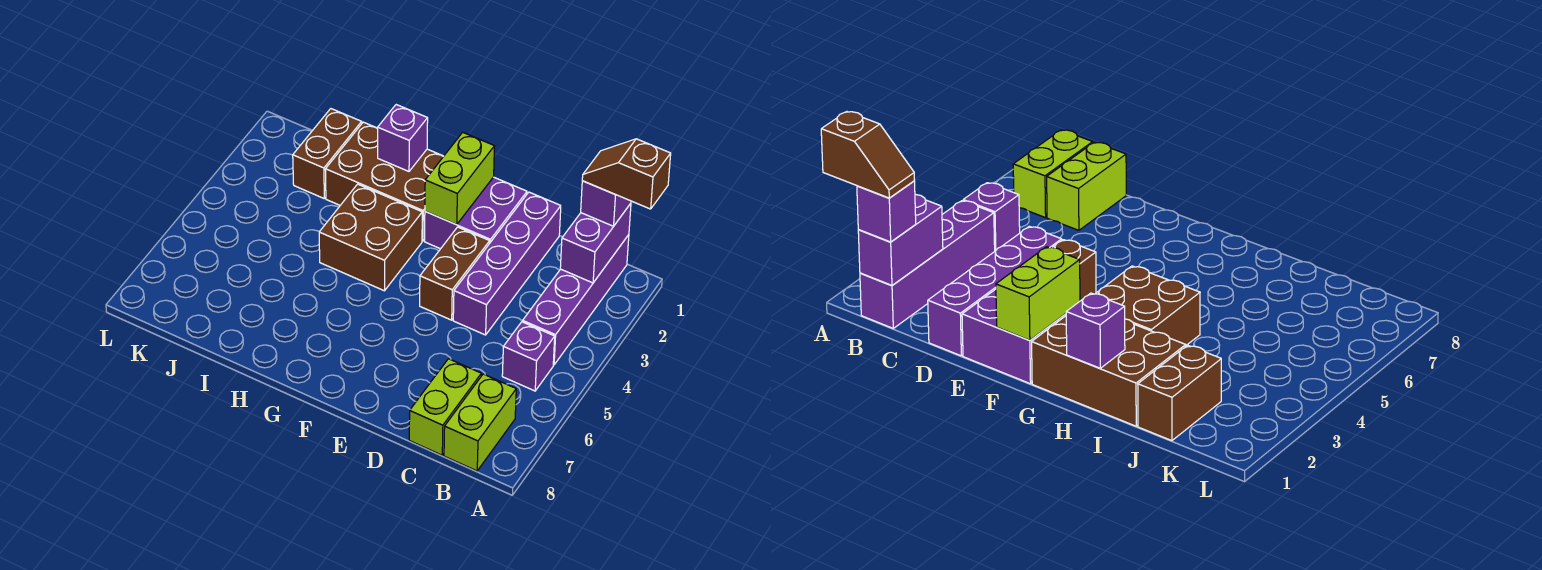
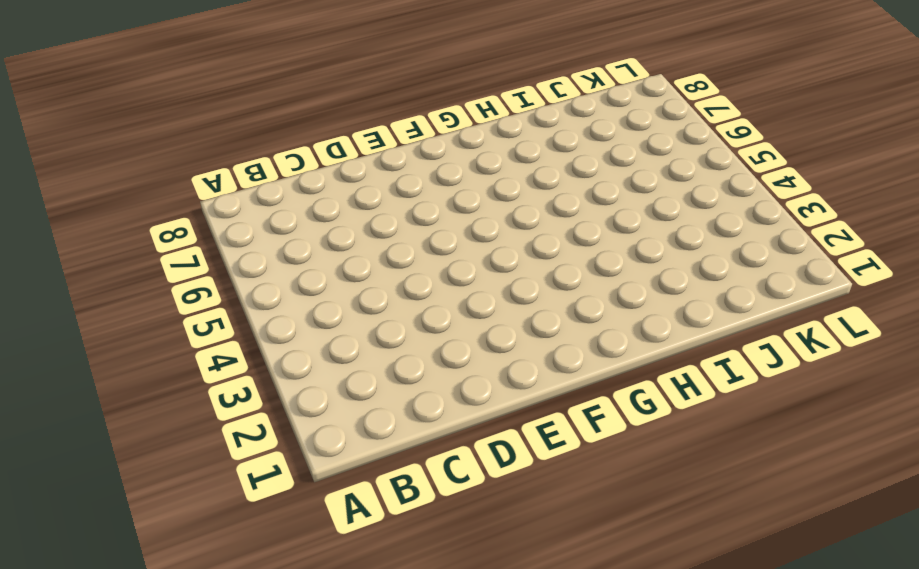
none -> purple 1x4 brick [523,235,629,365]
none -> purple 1x1 brick [502,322,555,391]
none -> lime 1x2 brick [444,374,516,471]

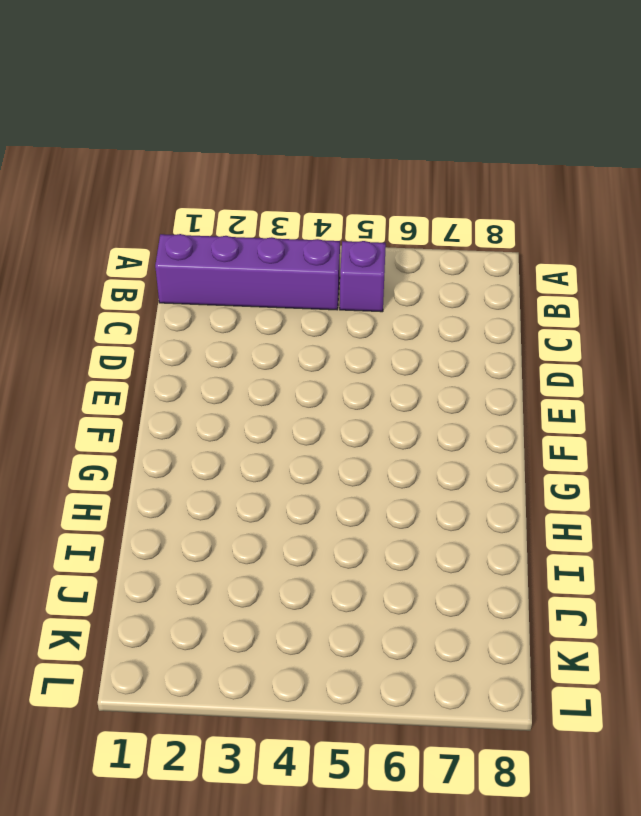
none -> lime 1x2 brick [444,374,516,471]
none -> lime 1x2 brick [409,359,481,455]
none -> purple 1x4 brick [453,192,561,335]

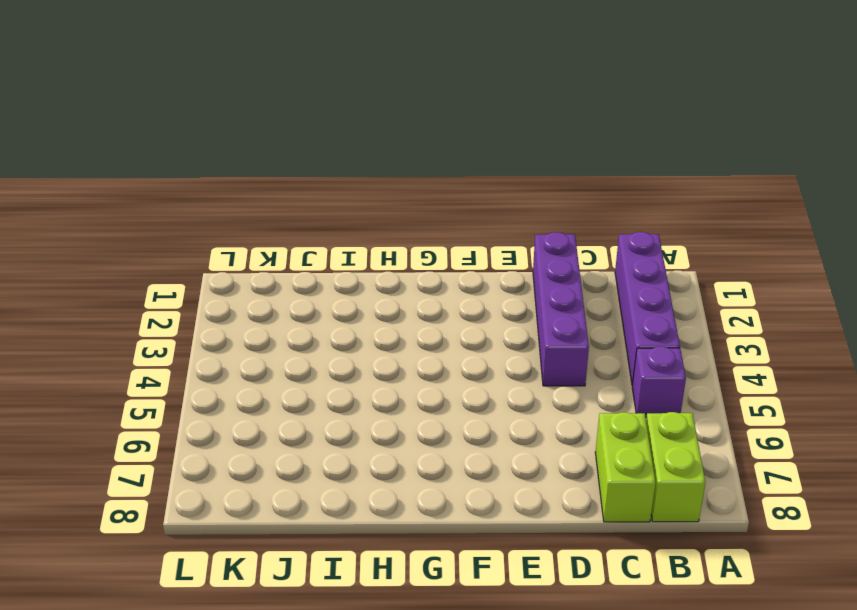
none -> purple 2x2 brick [425,177,527,249]
none -> brown 1x2 brick [420,227,490,320]
none -> brown 2x3 brick [325,122,444,241]

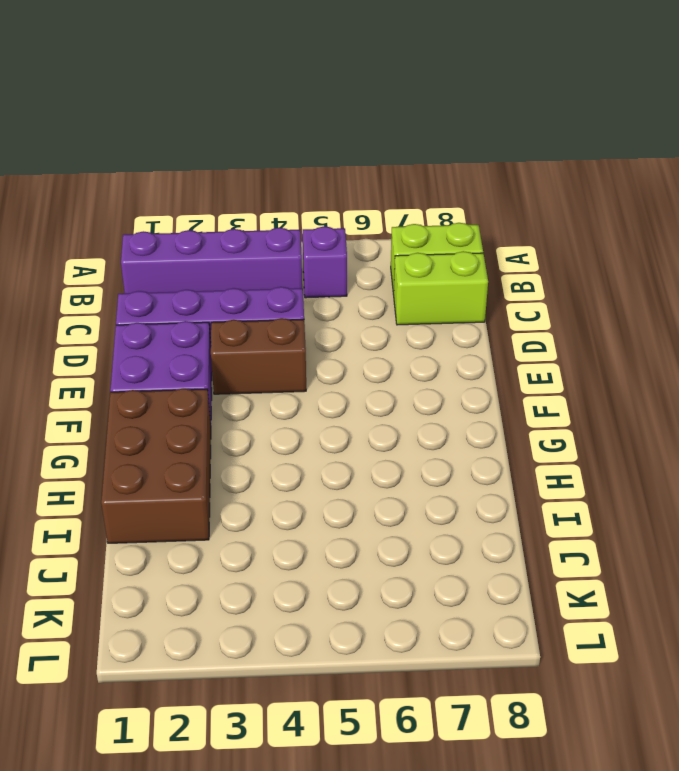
none -> brown 2x2 brick [319,184,422,291]
none -> brown 1x2 brick [293,109,362,198]
none -> purple 1x2 brick [560,203,631,283]

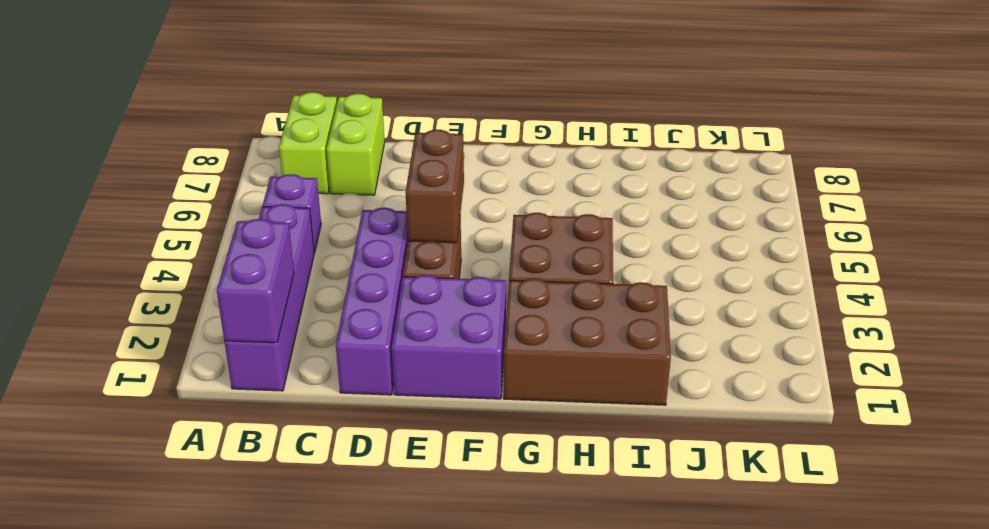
brown 1x2 brick [406,130,464,243] -> brown 1x2 brick moved to [293,109,362,198]
none -> lime 1x2 brick [425,132,495,225]
none -> purple 1x1 brick [378,105,428,171]
none -> purple 1x1 brick [581,181,631,226]

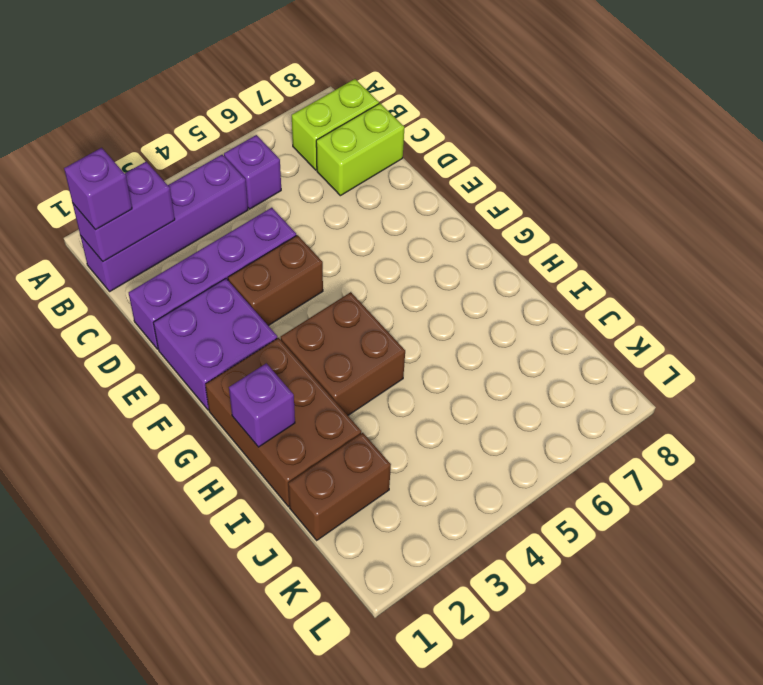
none -> lime 1x2 brick [425,132,495,225]
none -> brown 1x2 slope [582,139,671,209]

